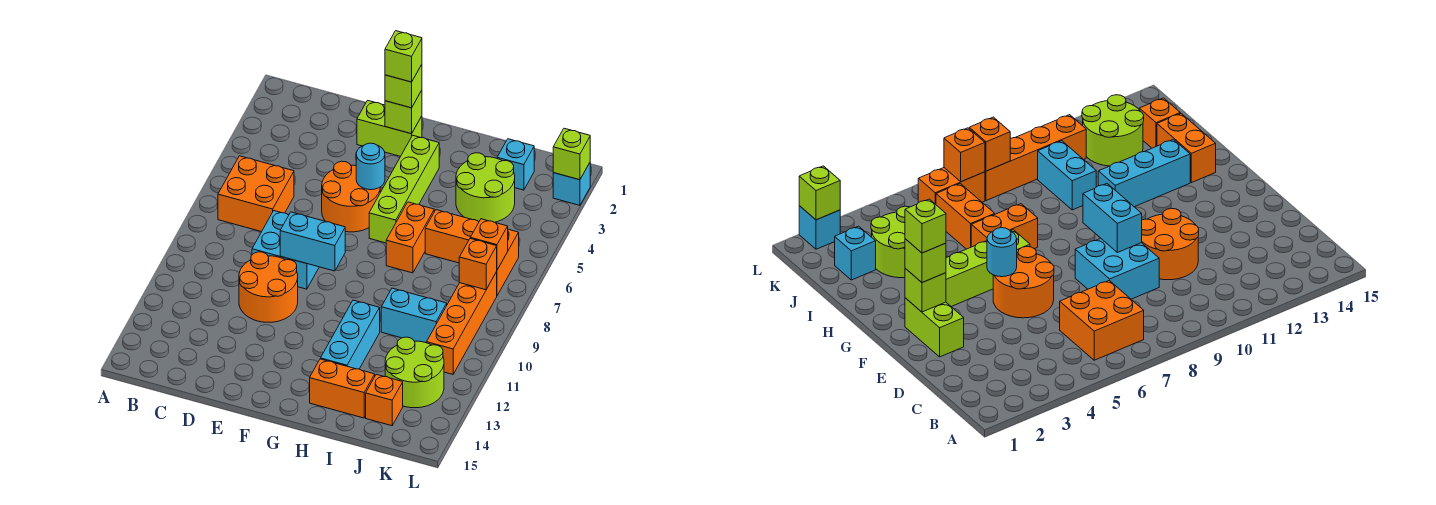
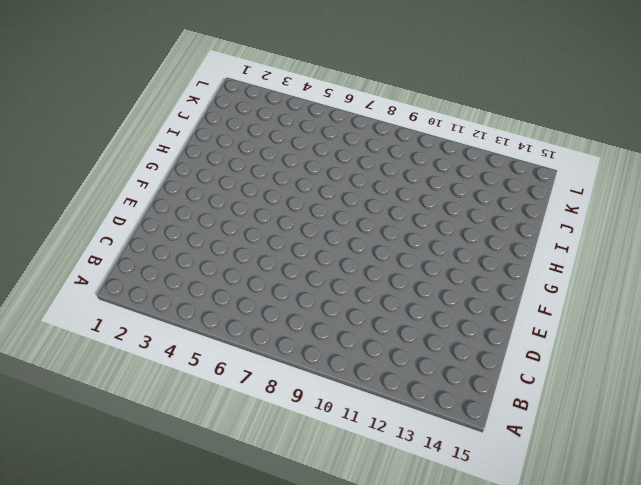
none -> orange 2x2 brick [218,156,294,232]
none -> cyan 2x2 brick [252,211,319,289]
none -> orange 2x2 round brick [239,252,298,322]

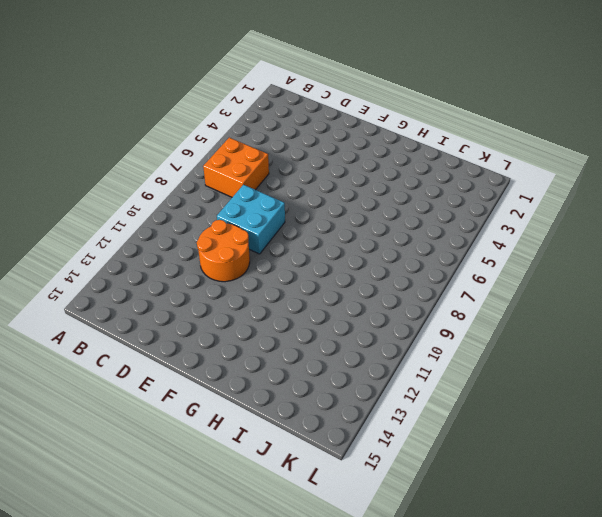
none -> lime 1x2 brick [357,100,422,156]
none -> orange 2x2 round brick [322,161,380,232]
none -> lime 1x4 brick [369,136,439,243]

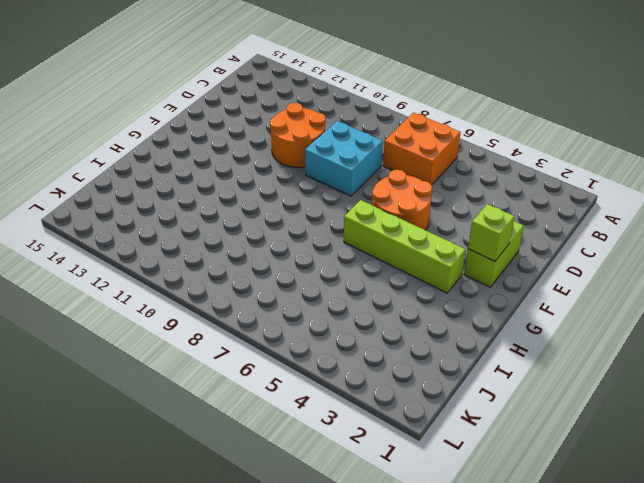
none -> orange 1x2 brick [386,202,434,273]
none -> cyan 1x3 brick [320,300,380,369]
none -> orange 1x2 brick [310,359,375,418]

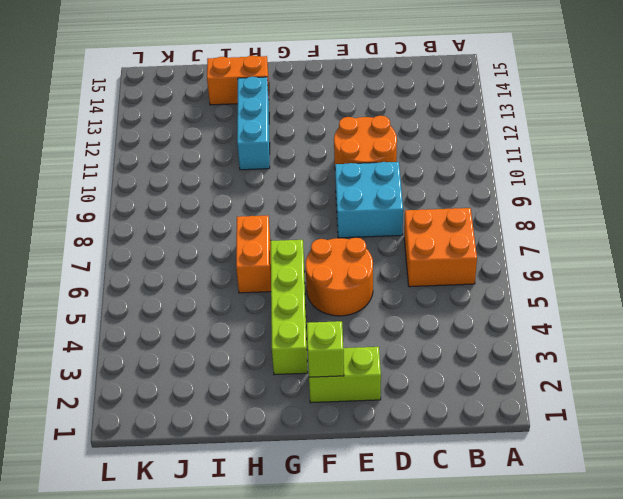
none -> lime 2x2 round brick [456,153,515,222]
none -> orange 1x2 brick [425,210,479,263]
none -> cyan 1x2 brick [381,288,447,343]

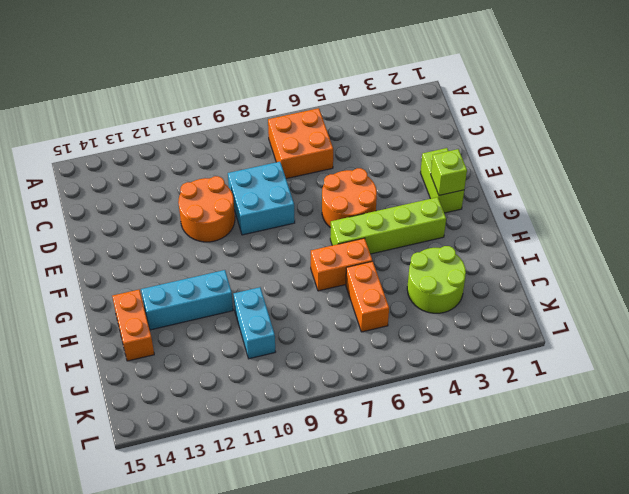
none -> cyan 1x1 brick [497,139,534,190]
none -> lime 2x2 round brick [385,337,444,408]
none -> orange 1x1 brick [366,374,403,426]

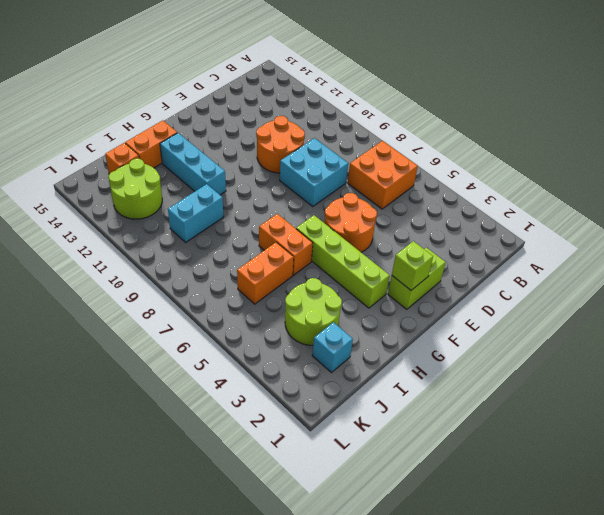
none -> orange 1x2 brick [497,229,519,295]
none -> orange 1x4 brick [427,272,497,374]
none -> cyan 1x1 brick [553,163,590,205]

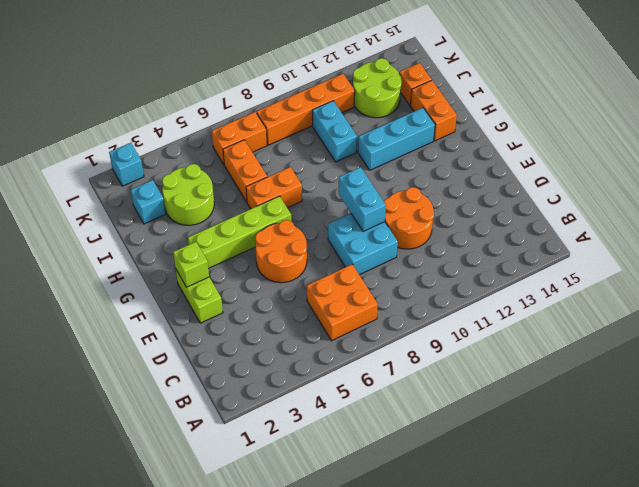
none -> cyan 1x1 round brick [356,143,385,190]
none -> orange 1x1 brick [470,219,508,270]
none -> orange 1x1 brick [459,239,497,290]

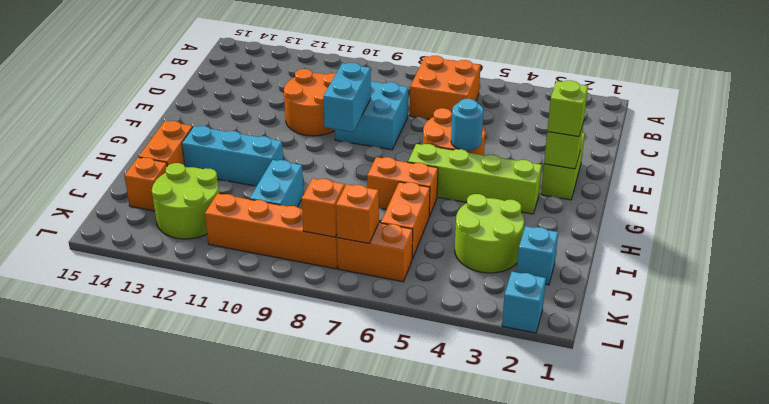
none -> lime 1x1 brick [553,128,590,180]
none -> lime 1x1 brick [385,31,422,82]

